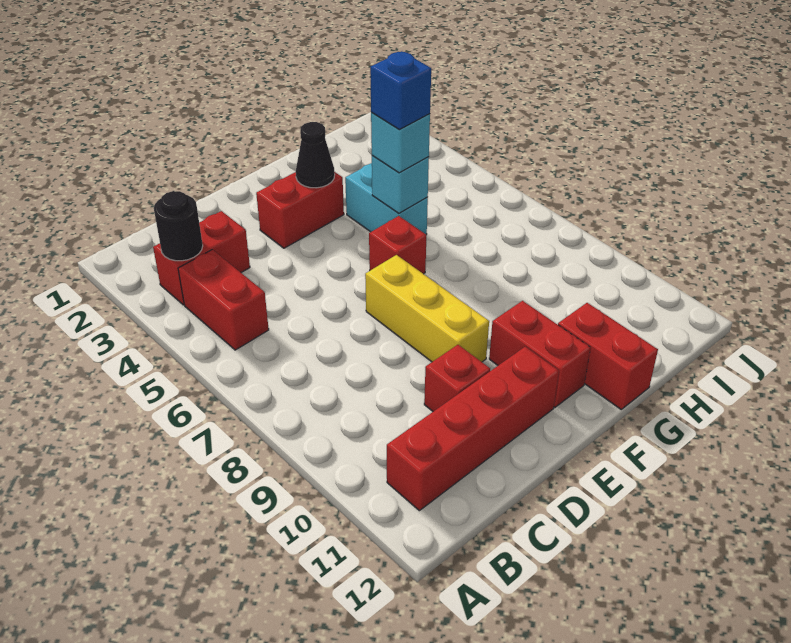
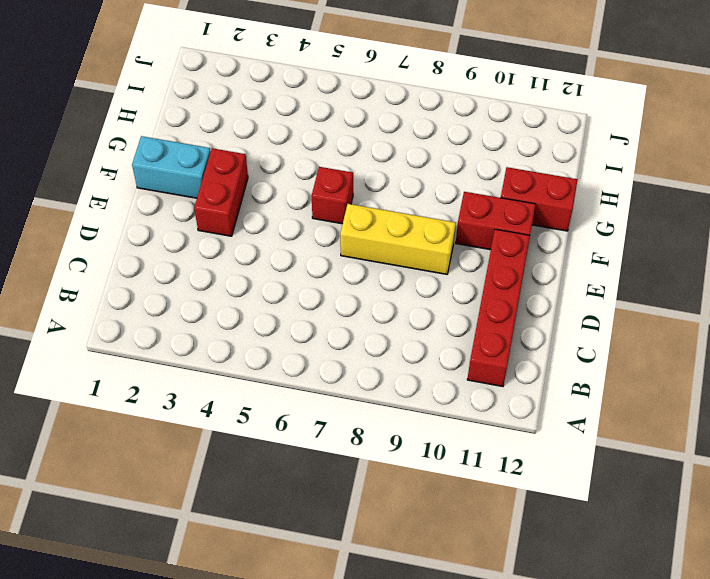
cyan 1x2 brick [132,136,211,198] -> cyan 1x2 brick moved to [345,163,428,235]
none -> red 1x2 brick [153,211,250,305]
none -> red 1x2 brick [178,250,269,350]
none -> red 1x1 brick [424,345,490,411]

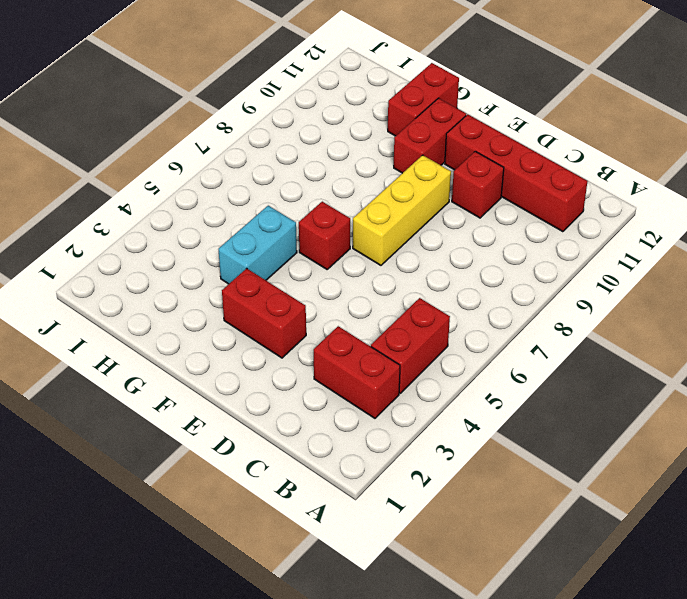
none -> black 1x1 round brick [154,191,203,261]
none -> black 1x1 cone [296,122,335,188]
none -> cyan 1x1 brick [372,155,429,213]

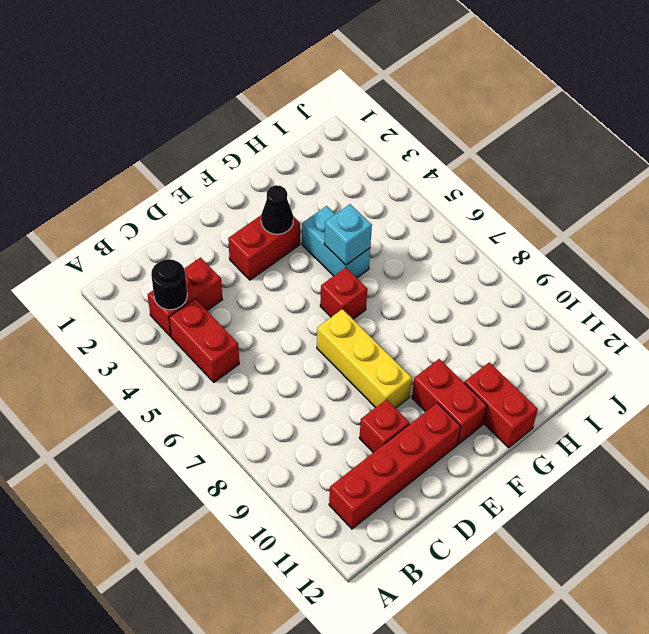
none -> cyan 1x1 brick [371,112,430,173]
none -> blue 1x1 brick [370,51,431,130]

